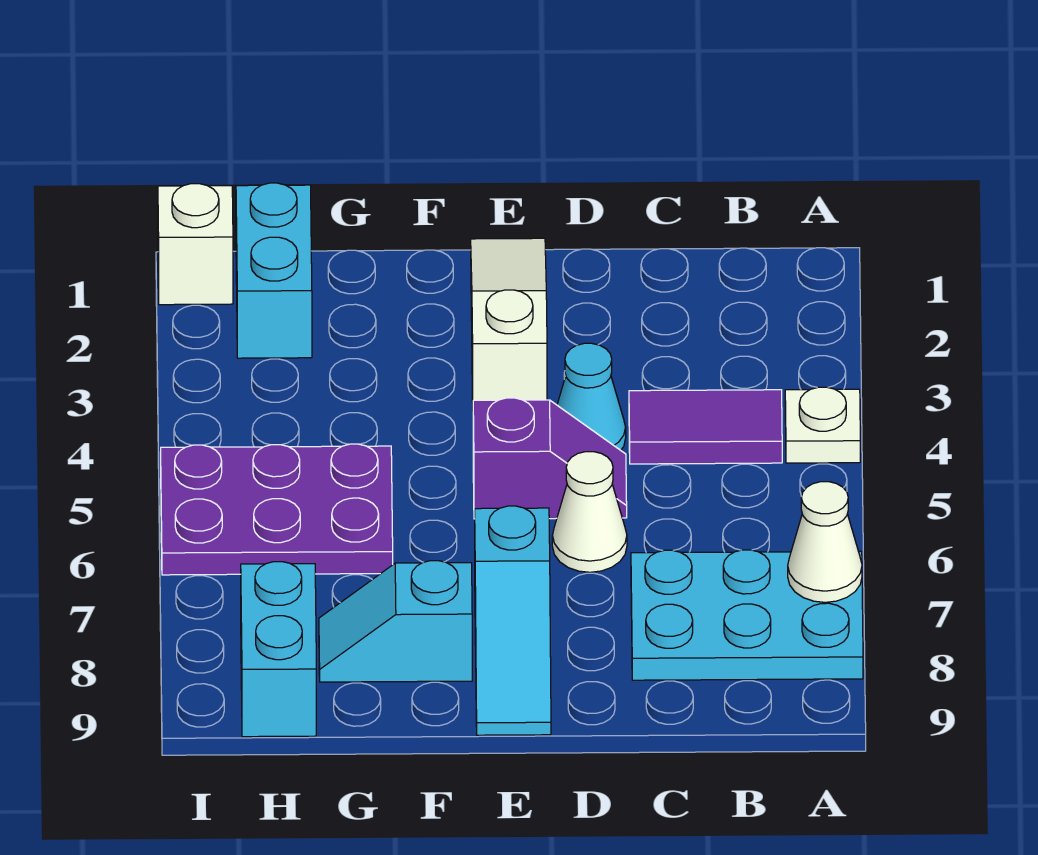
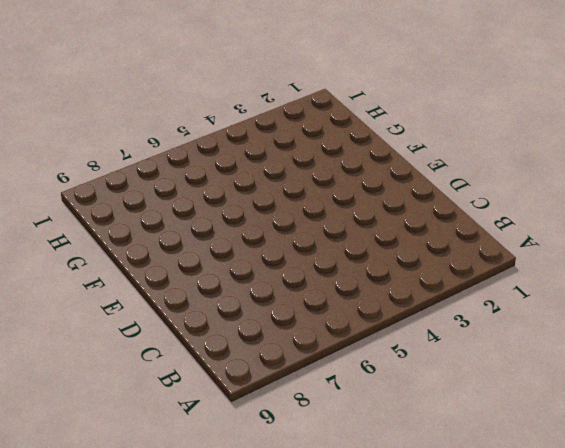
none -> white 1x1 plate [785,387,860,463]
none -> cyan 2x3 plate [631,550,863,680]
none -> purple 1x2 tile [629,390,782,464]

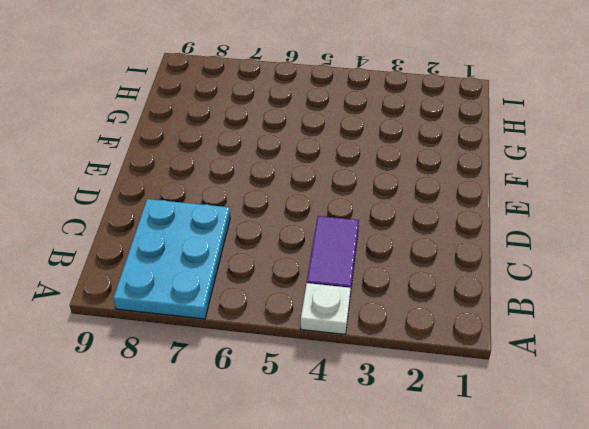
none -> cyan 1x1 cone [557,343,626,450]
none -> purple 1x2 slope [473,398,627,519]
none -> white 1x1 cone [552,452,627,572]

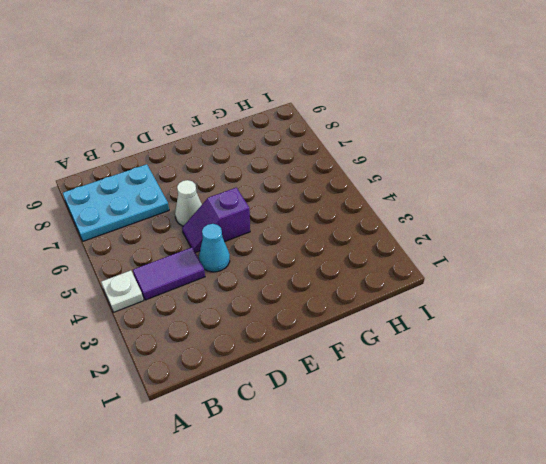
none -> white 1x3 slope [471,238,547,401]
none -> cyan 1x3 slope [475,506,551,735]
none -> cyan 1x2 slope [319,561,472,682]

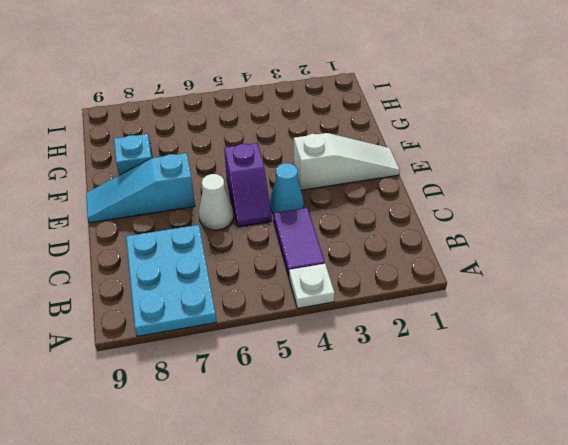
none -> purple 2x3 plate [161,444,393,575]
none -> cyan 1x2 brick [236,183,312,358]
none -> cyan 1x2 brick [241,562,316,737]

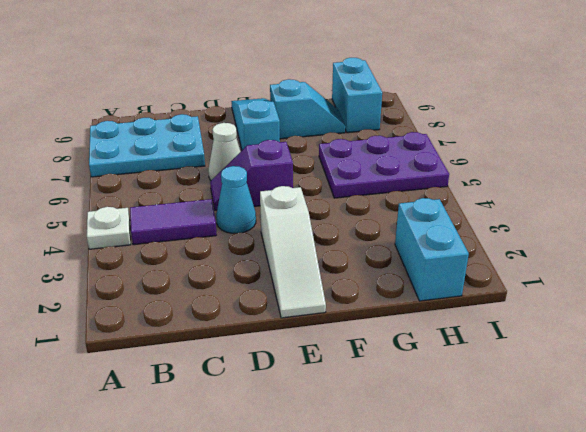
none -> white 1x1 brick [158,184,233,305]
none -> white 1x1 cone [788,482,862,602]

